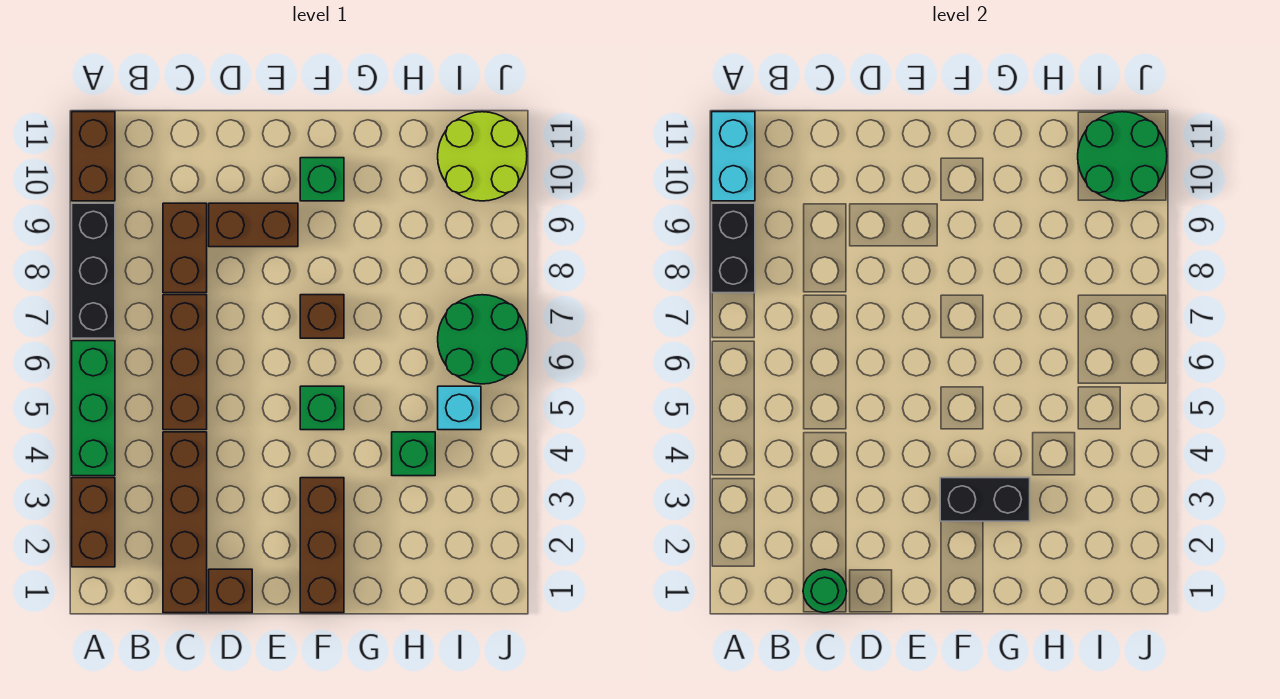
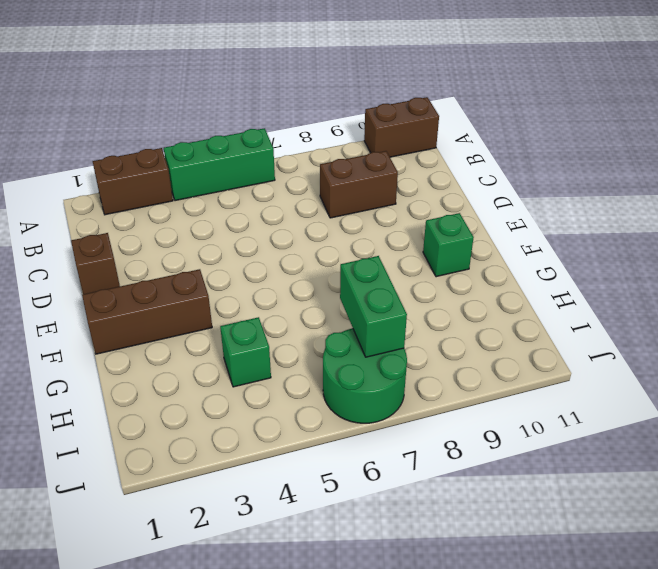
green 1x2 brick [340,256,407,357] -> none
none -> black 1x3 brick [72,203,115,338]
none -> brown 1x4 brick [163,432,207,613]
none -> brown 1x3 brick [163,295,207,430]

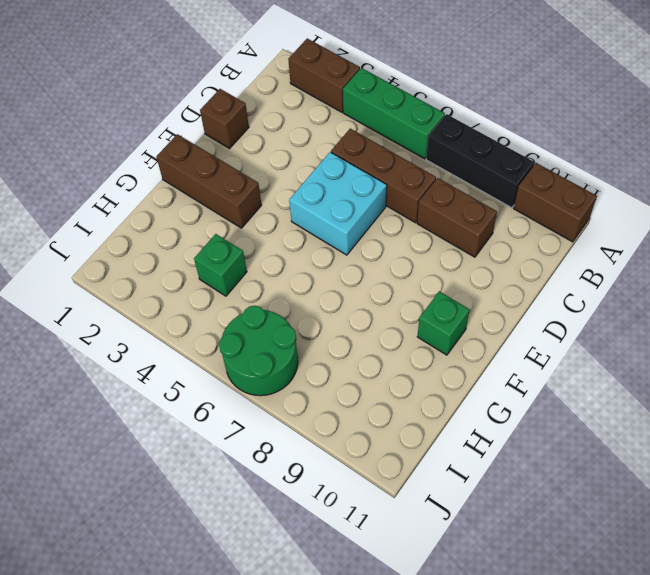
cyan 2x2 brick [289,152,387,255] -> none
none -> brown 1x4 brick [163,432,207,613]
none -> brown 1x2 brick [209,203,298,247]
none -> green 1x1 brick [300,386,344,430]

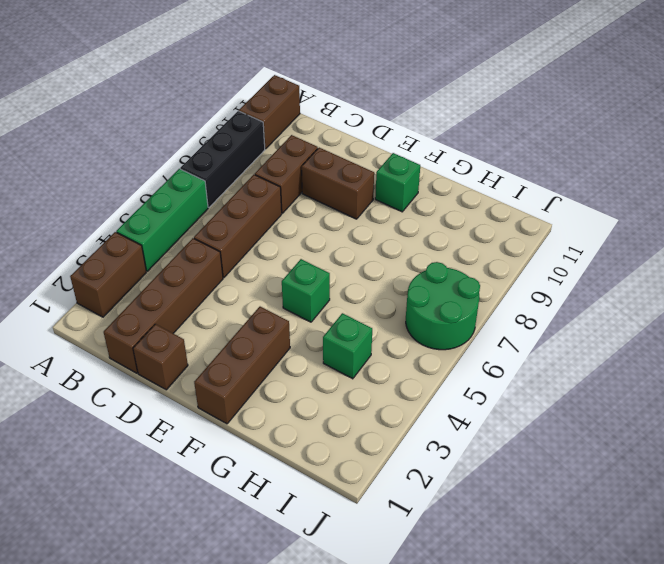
none -> brown 1x1 brick [300,295,344,338]
none -> cyan 1x1 brick [438,386,481,430]
none -> lime 2x2 round brick [438,112,527,201]

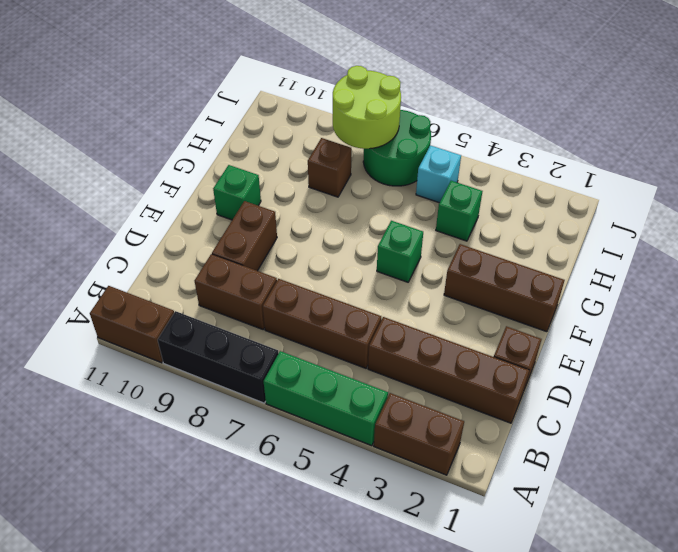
brown 1x1 brick [308,138,351,197] -> brown 1x1 brick moved to [300,295,344,338]
lime 2x2 round brick [333,66,401,149] -> lime 2x2 round brick moved to [438,112,527,201]
none -> black 1x2 brick [712,203,755,293]
none -> cyan 1x2 brick [712,112,755,201]
none -> green 1x1 round brick [803,569,847,613]

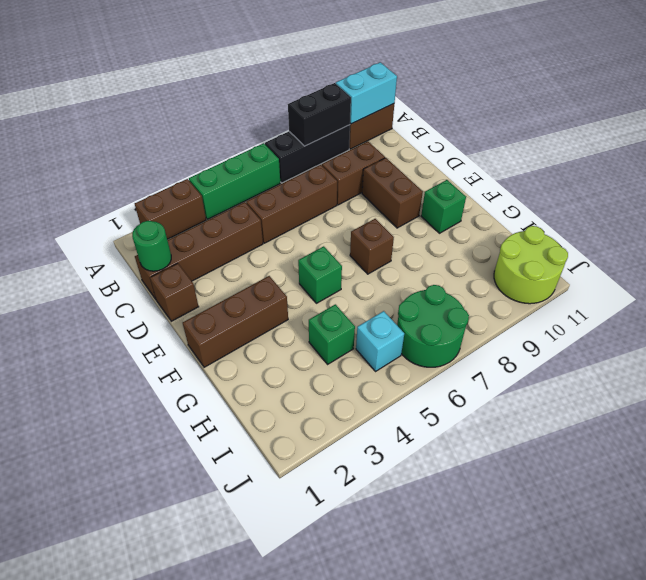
none -> black 1x2 brick [940,478,1030,521]
none -> green 2x2 round brick [1078,112,1167,201]

